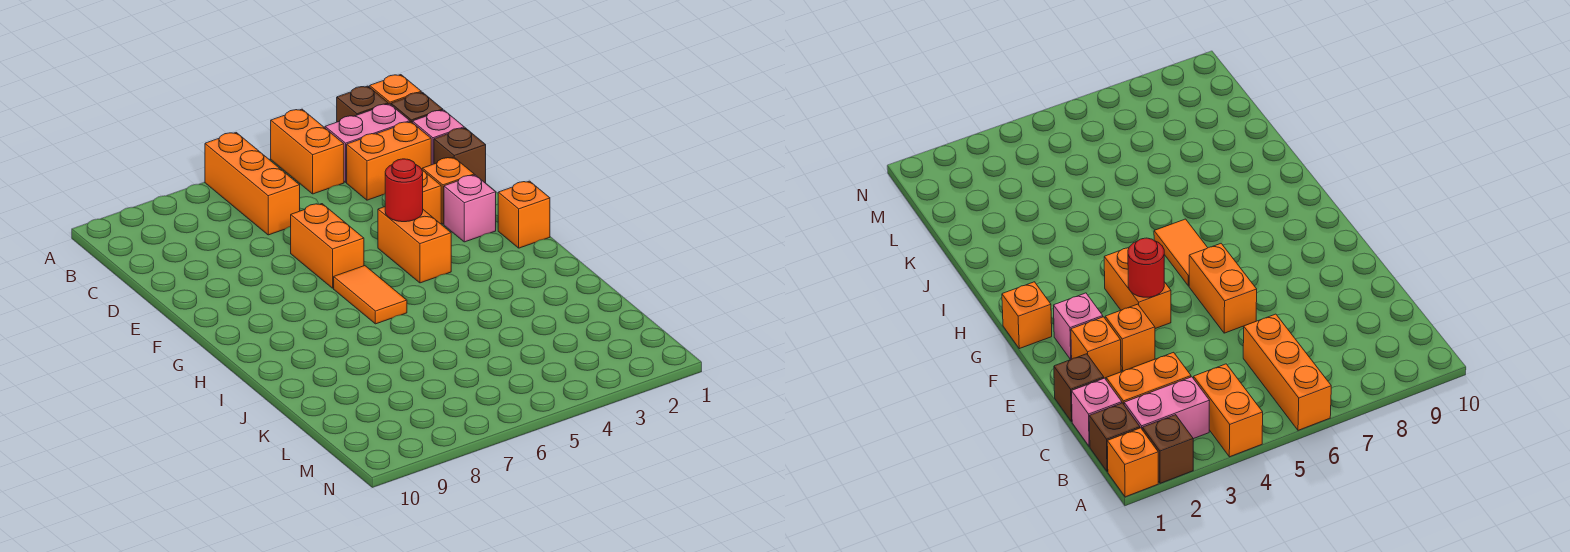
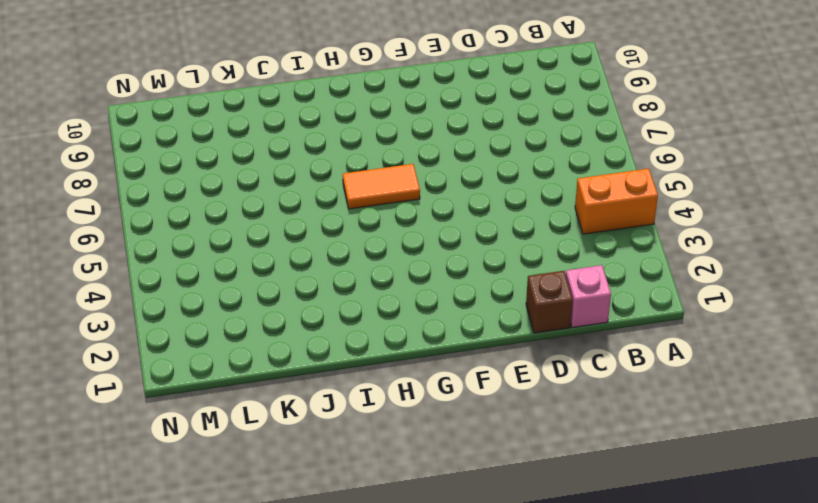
none -> orange 1x1 brick [370,75,421,105]
none -> brown 1x1 brick [337,86,388,122]
none -> orange 1x3 brick [205,133,300,235]

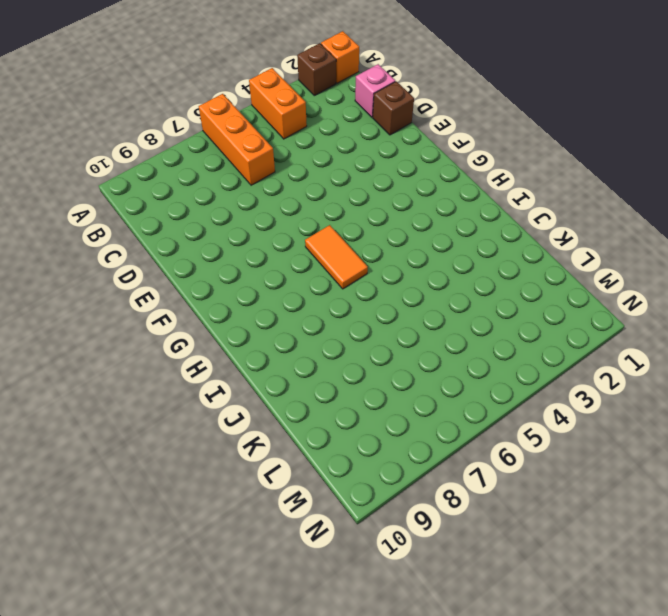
none -> brown 1x1 brick [391,92,443,122]
none -> pink 1x2 brick [325,104,410,182]
none -> orange 1x2 brick [347,122,431,200]

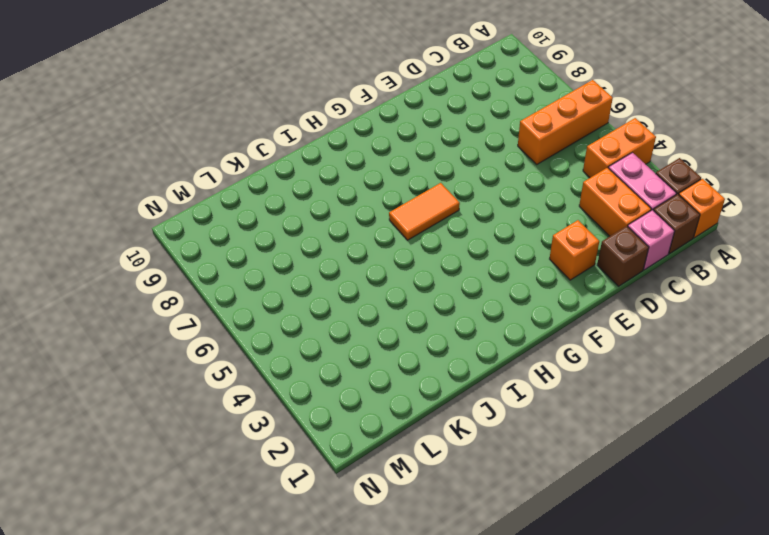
none -> orange 1x1 brick [422,170,441,224]
none -> orange 1x2 brick [291,204,364,288]
none -> pink 1x1 brick [444,175,496,242]

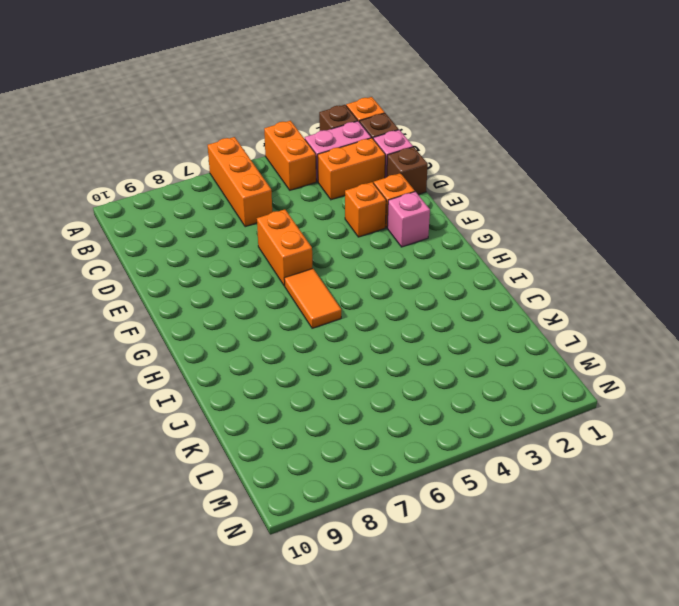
none -> orange 1x2 brick [378,207,451,283]
none -> orange 1x1 brick [498,181,550,248]
none -> red 1x1 round brick [385,159,423,222]

